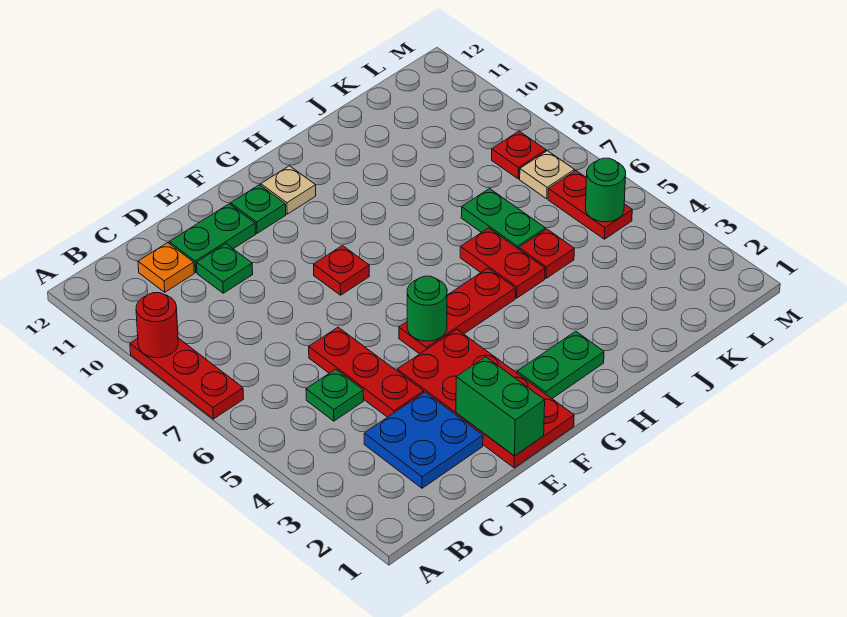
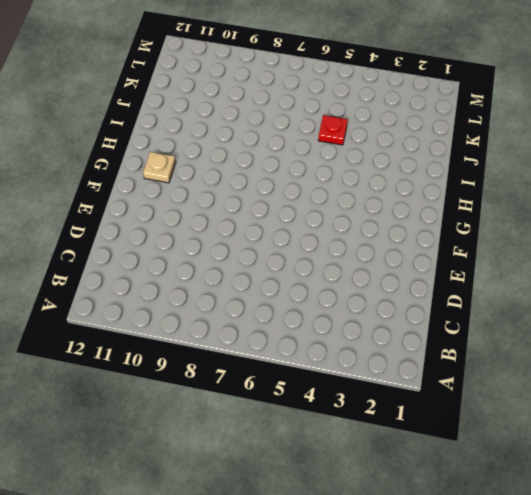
none -> red 1x3 plate [130,338,244,419]
none -> blue 2x2 plate [364,392,483,488]
none -> green 1x1 plate [306,369,364,421]

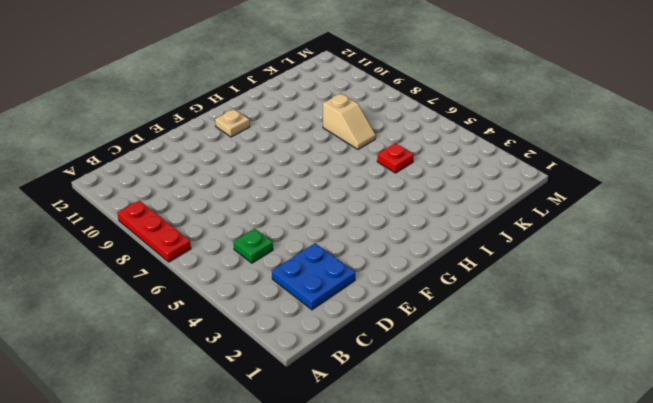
tan 1x2 slope [323,93,376,149] -> green 1x2 plate [461,189,545,249]
none -> orange 1x1 plate [138,243,194,292]
none -> red 1x3 plate [309,327,424,417]
none -> green 1x1 plate [197,244,253,293]

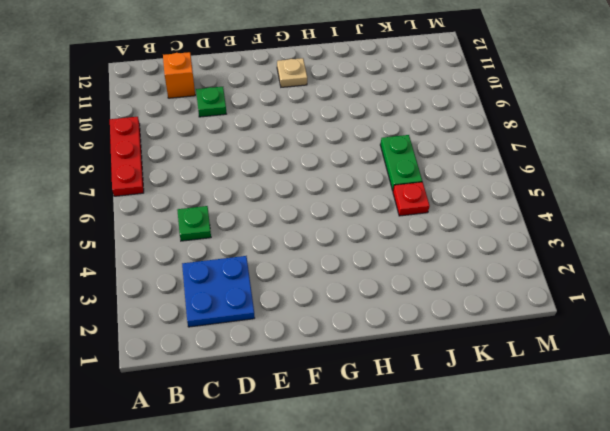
orange 1x1 brick [163,52,195,98] -> orange 1x1 plate [138,243,194,292]
none -> red 1x3 plate [309,327,424,417]
none -> green 1x2 plate [169,204,256,272]
none -> red 2x4 plate [397,329,574,468]

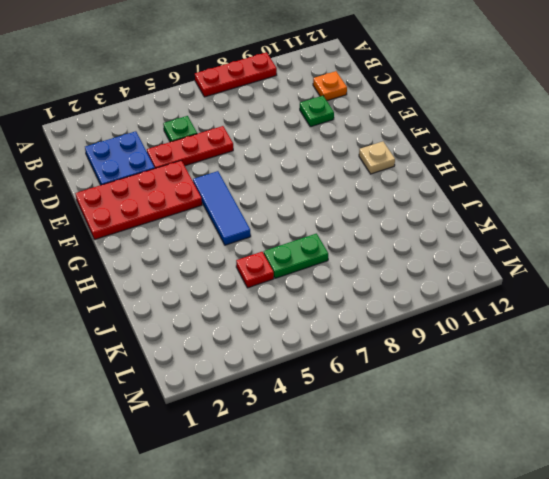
blue 1x3 tile [193,171,251,245] -> red 1x3 plate [399,268,515,354]
none -> green 1x2 plate [169,204,256,272]
none -> red 1x1 plate [314,246,369,295]
none -> green 1x1 plate [231,185,286,233]

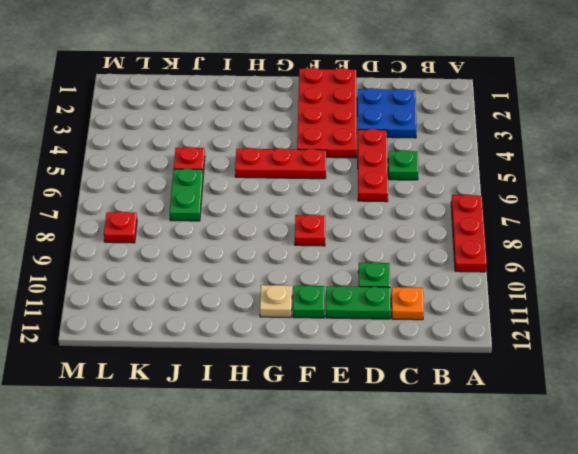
none -> green 1x2 plate [517,331,604,398]
none -> red 1x2 plate [460,228,545,298]
none -> red 1x2 plate [548,171,632,239]

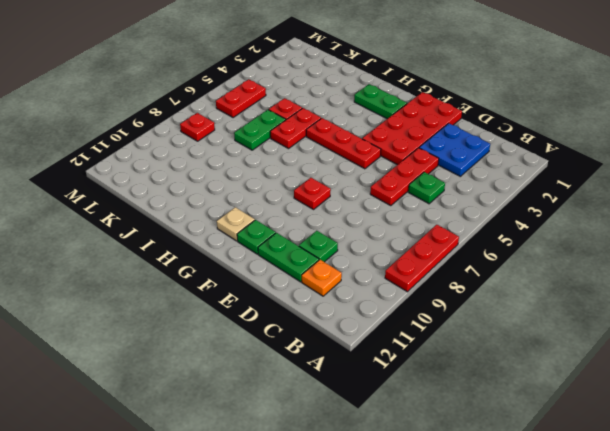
none -> tan 1x1 plate [520,151,574,199]
none -> red 1x1 round brick [136,293,178,358]
none -> green 1x2 brick [456,357,545,456]

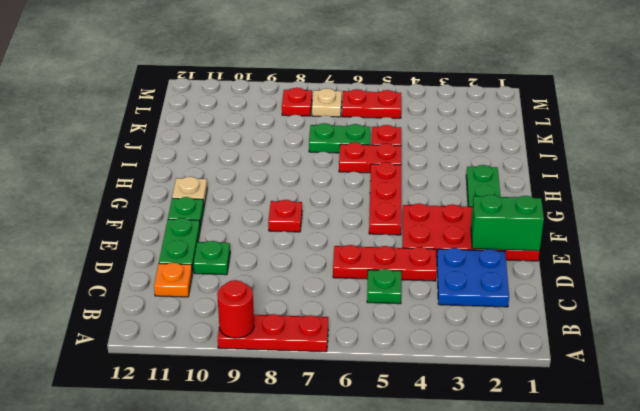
none -> green 1x1 round brick [407,276,447,341]
none -> green 1x1 round brick [586,158,626,222]

